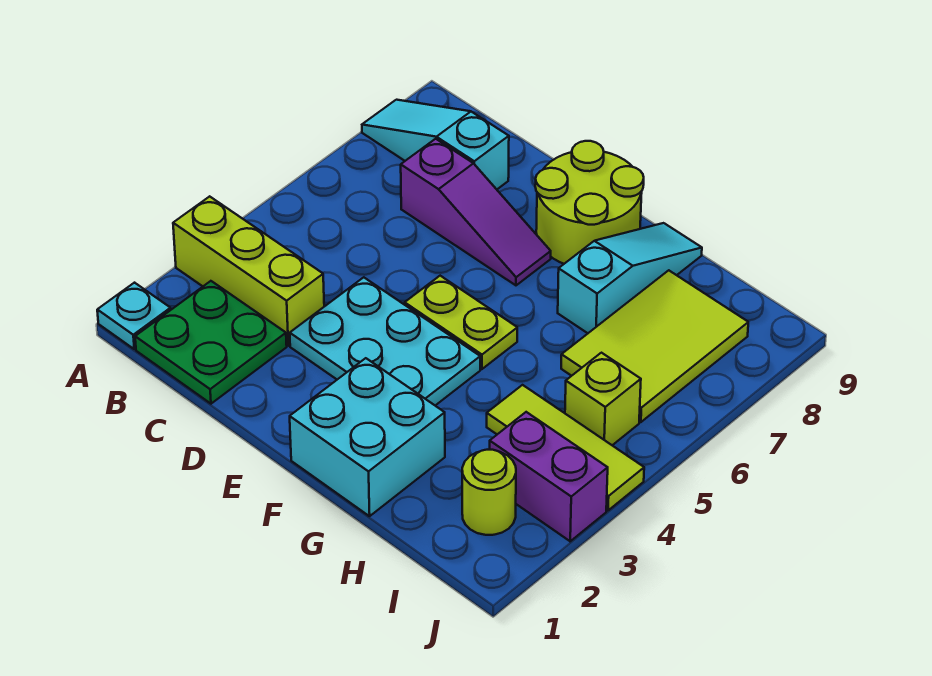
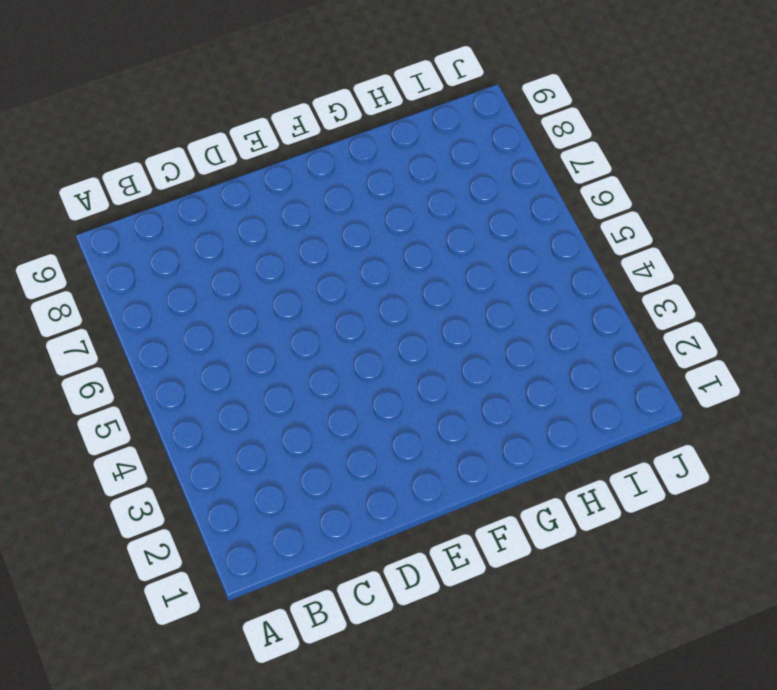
none -> cyan 1x1 plate [97,283,171,349]
none -> lime 1x3 brick [173,196,324,346]
none -> cyan 1x3 slope [362,100,509,189]

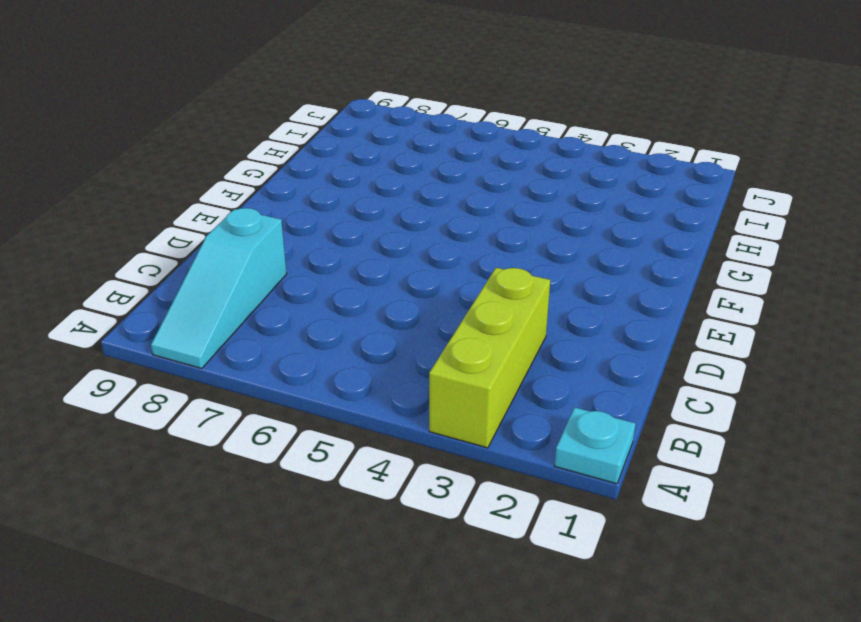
none -> green 2x2 plate [135,281,287,404]
none -> purple 1x3 slope [401,139,551,285]
none -> cyan 2x3 plate [290,277,480,405]

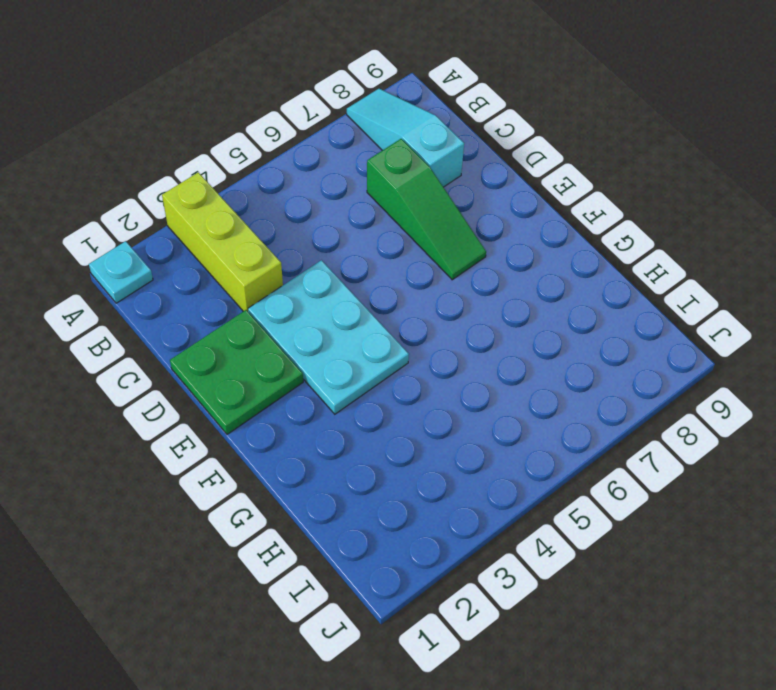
green 1x3 slope [367,139,486,280] -> purple 1x3 slope [401,139,551,285]
green 2x2 plate [170,310,303,434] -> green 2x2 plate moved to [135,281,287,404]
none -> lime 1x2 plate [405,276,517,369]
none -> lime 2x2 round brick [535,141,644,264]
none -> cyan 2x2 brick [290,358,445,516]

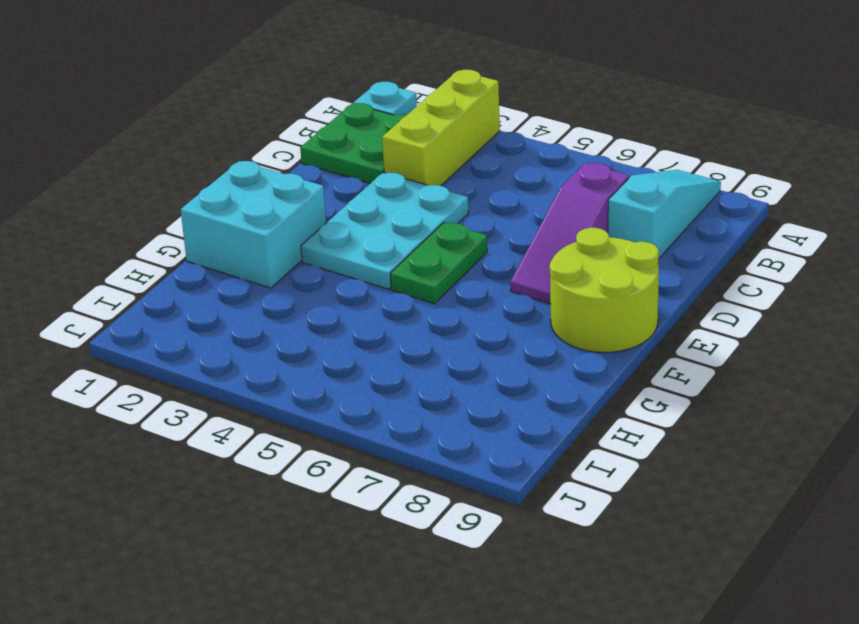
green 1x2 plate [390,223,487,304] -> lime 1x2 plate [405,276,517,369]
none -> cyan 1x3 slope [558,223,702,333]
none -> lime 1x3 tile [487,385,644,510]
none -> lime 2x3 tile [561,270,748,422]

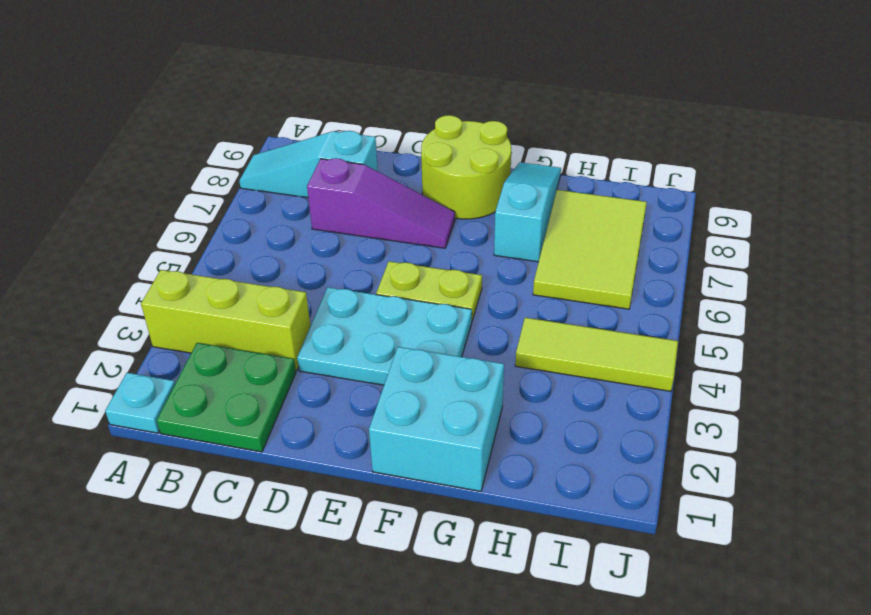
none -> lime 1x1 round brick [462,450,516,535]
none -> purple 1x2 brick [490,412,608,541]
none -> lime 1x1 brick [565,353,641,445]

